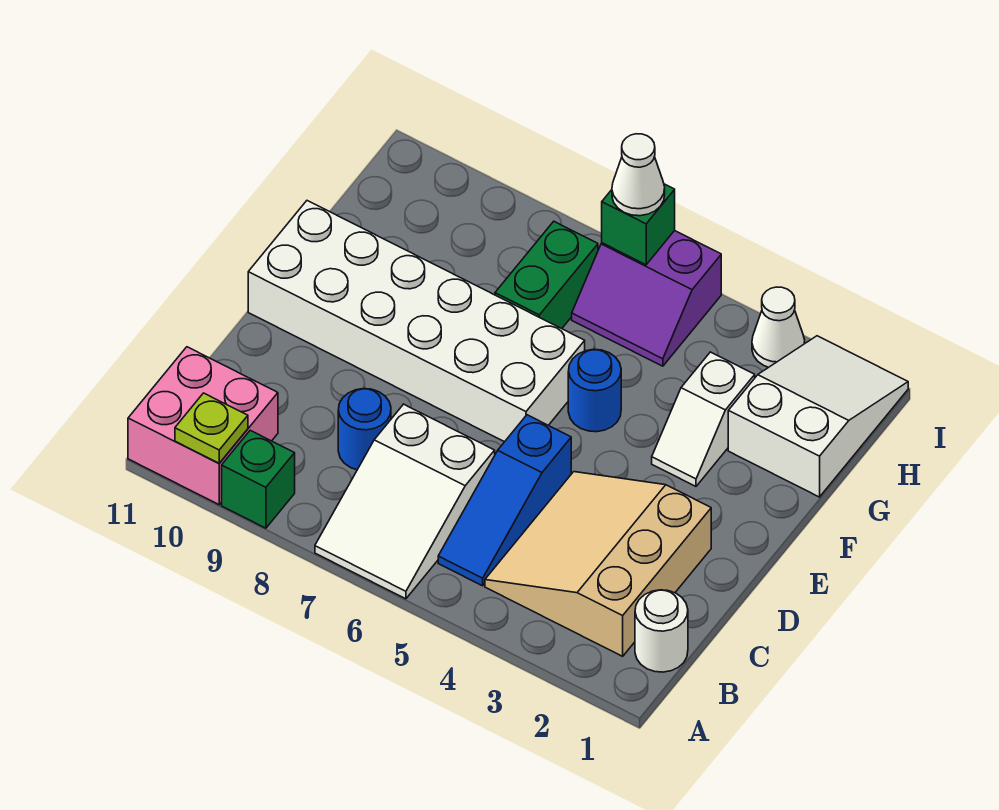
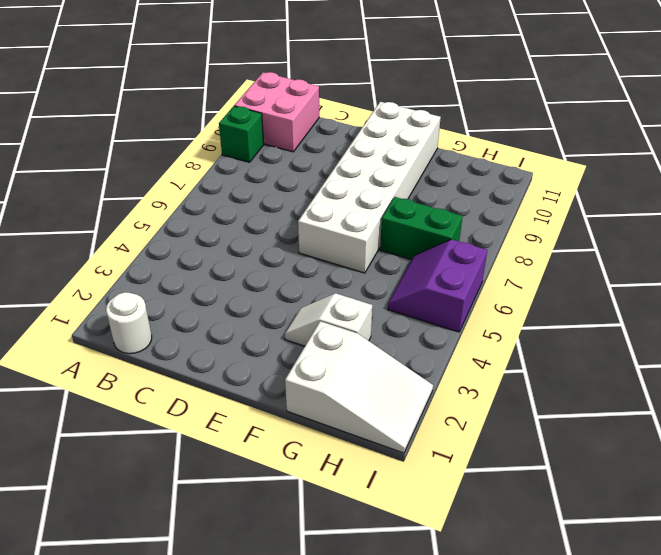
none -> white 2x3 slope [315,404,495,599]
none -> tan 3x3 slope [485,472,711,656]
none -> blue 1x3 slope [438,415,571,586]

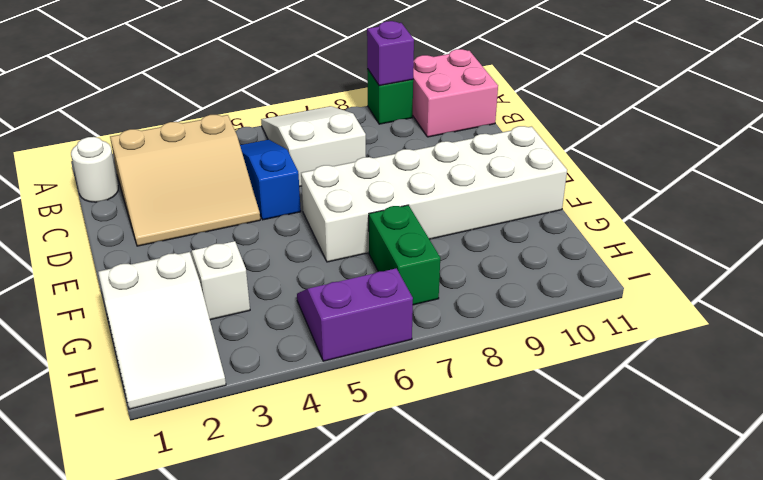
purple 1x1 brick [367,21,414,86] -> none
tan 3x3 slope [110,115,260,246] -> tan 3x3 slope turned to [485,472,711,656]
none -> blue 1x1 round brick [338,389,391,470]
none -> blue 1x1 round brick [568,349,621,432]
none -> white 1x1 cone [752,287,805,367]

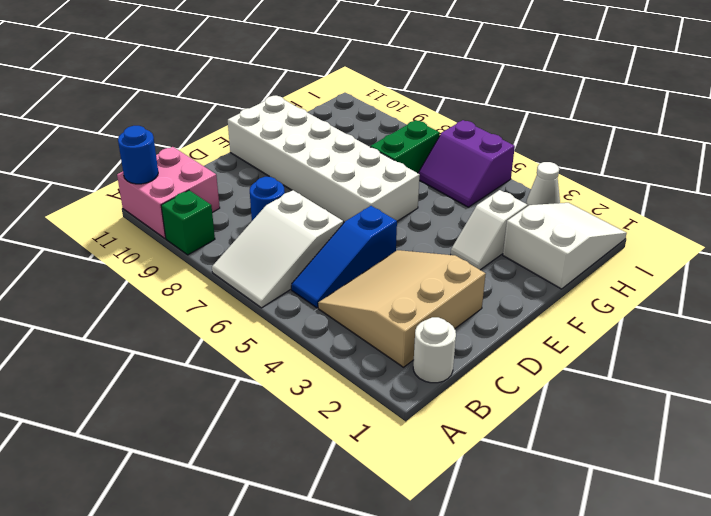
blue 1x1 round brick [118,126,158,184] -> blue 1x1 round brick moved to [568,349,621,432]
none -> lime 1x1 plate [175,393,248,463]
none -> green 1x1 brick [602,184,675,265]
none -> white 1x1 cone [612,134,665,216]

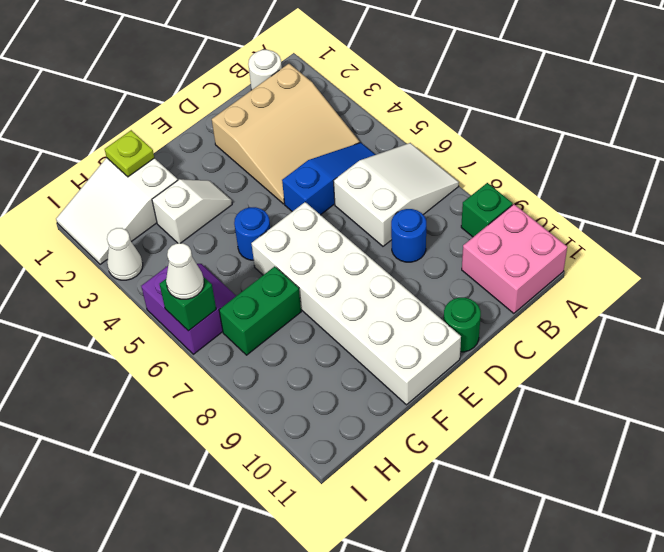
green 1x1 round brick [444,298,481,352] -> none
lime 1x1 plate [105,130,154,177] -> lime 1x1 plate moved to [175,393,248,463]

